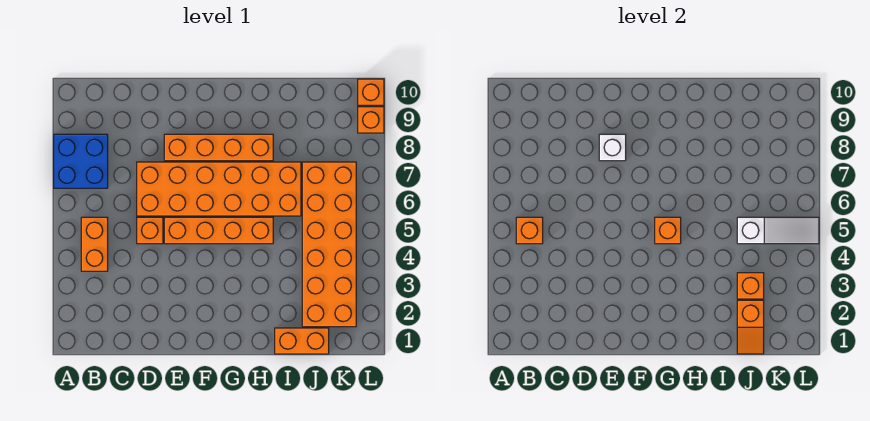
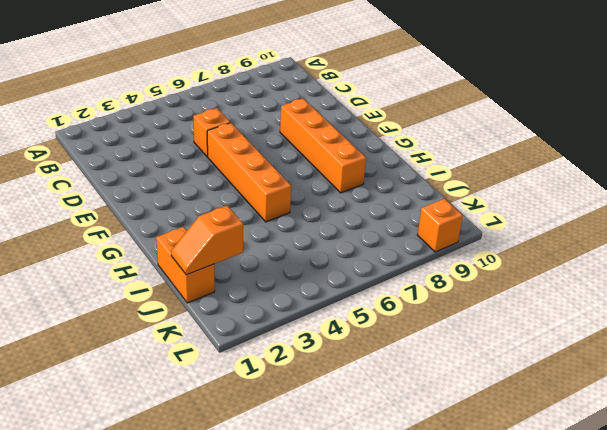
none -> blue 2x2 brick [54,134,108,188]
none -> orange 1x2 brick [81,217,108,271]
none -> orange 2x6 brick [137,162,301,216]

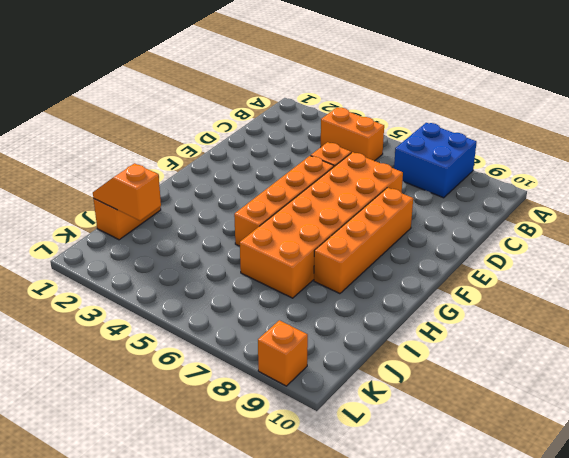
none -> orange 2x6 brick [302,162,356,327]
none -> orange 1x1 brick [358,79,384,105]
none -> orange 1x1 brick [516,217,543,244]

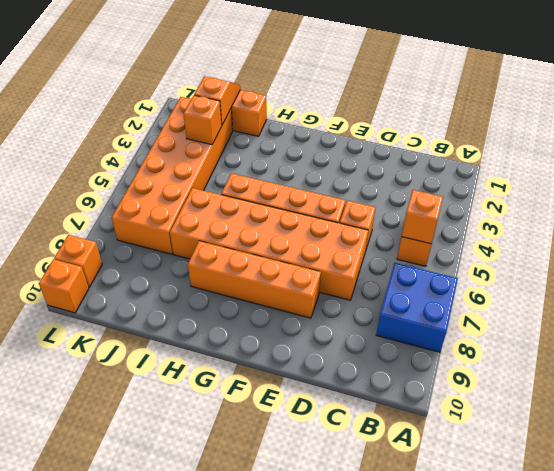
none -> white 1x1 brick [599,134,626,161]
none -> orange 1x1 brick [655,217,681,244]
none -> white 1x3 slope [737,217,819,244]

